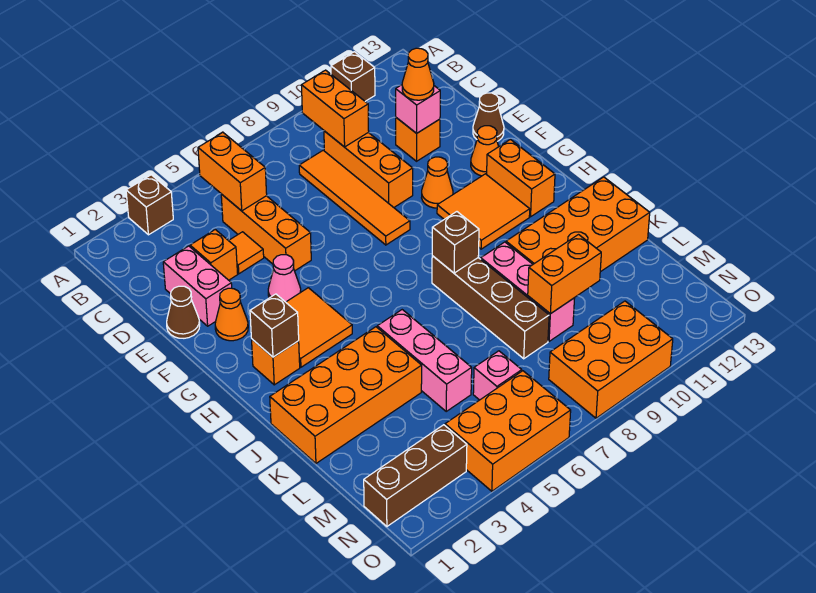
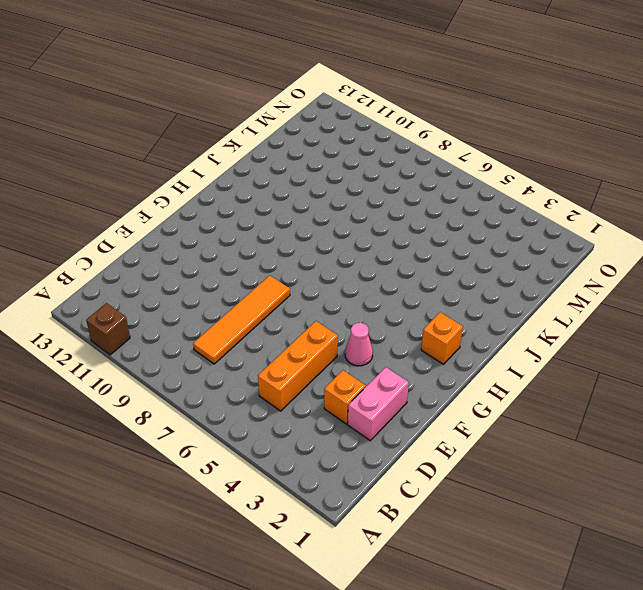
none -> brown 1x1 brick [126,175,173,235]
none -> orange 1x3 brick [324,131,413,207]
none -> orange 1x1 tile [229,232,264,274]
none -> orange 1x1 brick [396,118,440,161]

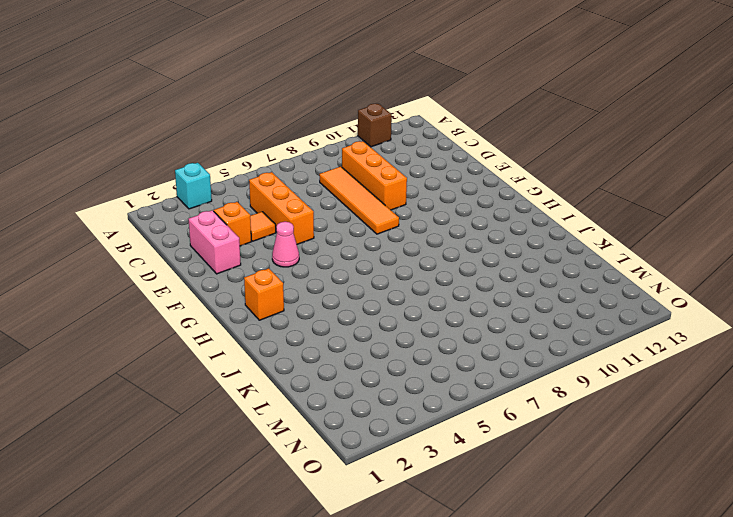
cyan 1x1 brick [175,163,212,209] -> brown 1x1 brick [126,175,173,235]
none -> orange 1x1 brick [396,118,440,161]
none -> brown 1x1 cone [167,286,200,338]
none -> brown 1x1 cone [473,93,504,141]
none -> orange 1x1 cone [215,288,248,341]

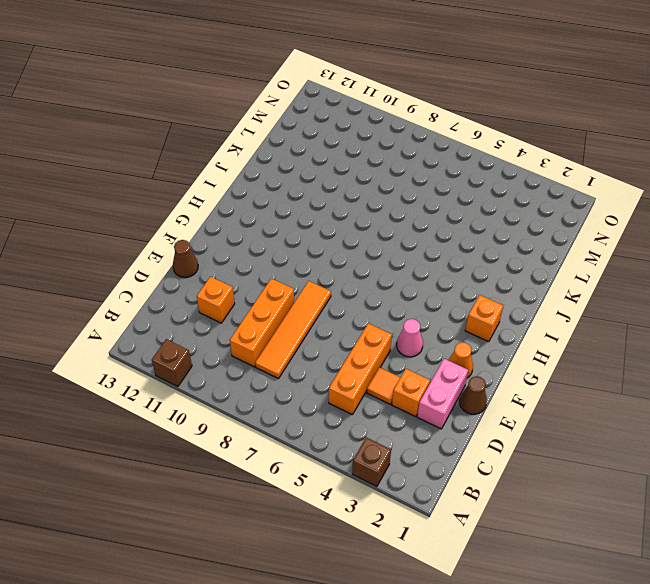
none -> orange 1x1 cone [422,157,453,208]
none -> orange 1x1 cone [471,126,499,176]
none -> orange 2x2 tile [286,288,352,367]
none -> orange 2x2 tile [437,174,530,249]

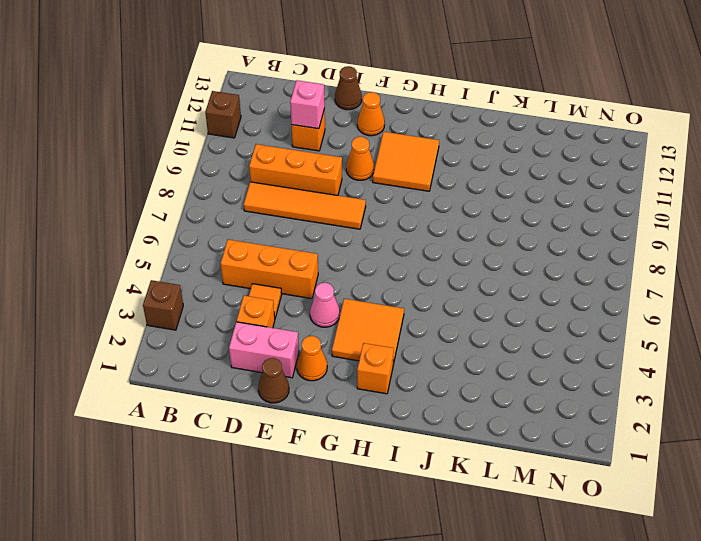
none -> orange 1x2 brick [487,140,555,217]
none -> brown 1x4 brick [432,256,549,359]
none -> orange 2x4 brick [270,327,422,463]
none -> pink 1x3 brick [377,310,472,411]

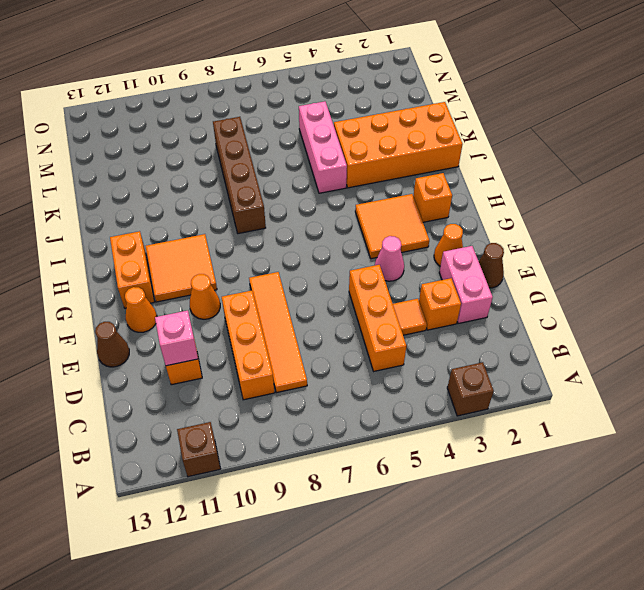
none -> pink 1x3 brick [481,242,575,341]
none -> orange 2x4 brick [506,177,650,272]
none -> pink 1x1 brick [473,351,522,400]
none -> brown 1x3 brick [364,425,467,526]

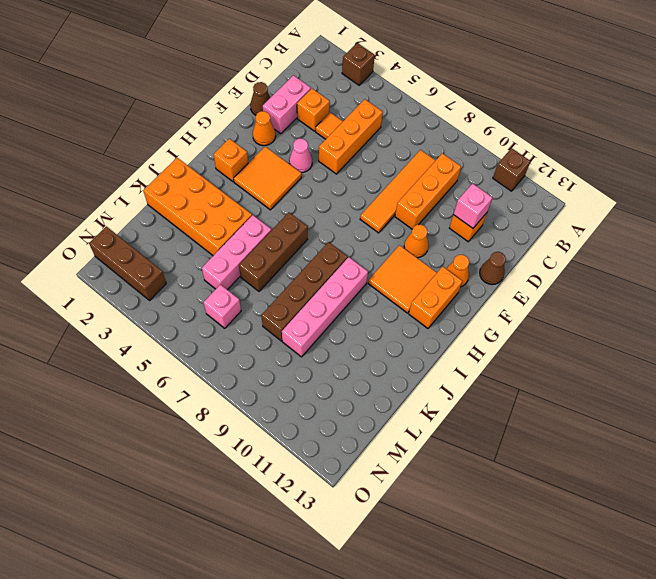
brown 1x3 brick [239,212,308,291] -> none
pink 1x4 brick [282,257,368,357] -> pink 1x3 brick [481,242,575,341]
none -> orange 2x4 brick [506,177,650,272]
none -> orange 2x3 brick [445,371,571,491]
none -> orange 2x3 brick [549,301,673,418]
none -> orange 1x2 brick [198,133,267,211]

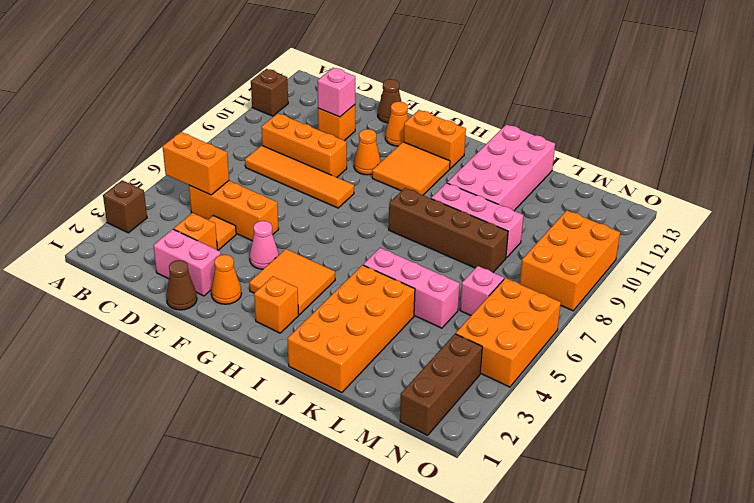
pink 2x4 brick [447,125,555,211] -> orange 2x4 brick [506,177,650,272]
none -> orange 1x2 brick [301,70,369,147]
none -> brown 1x1 brick [250,294,299,357]
none -> brown 1x1 brick [432,212,479,273]
none -> orange 1x2 brick [528,235,601,314]

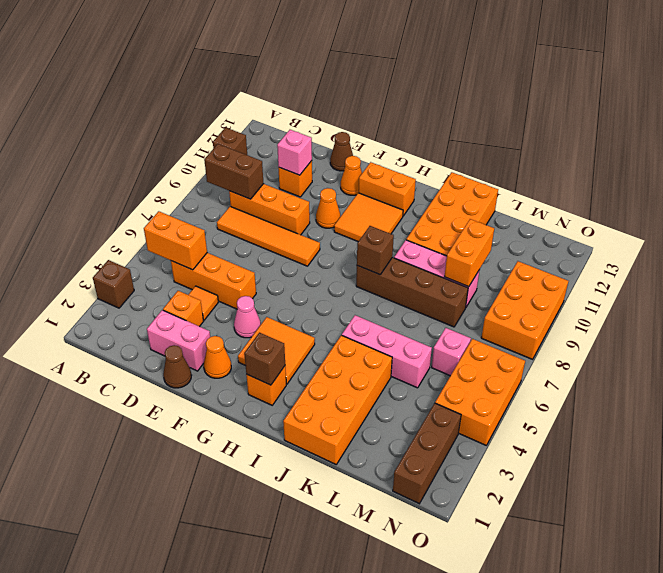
brown 1x2 brick [204,144,264,199] -> orange 1x2 brick [301,70,369,147]
none -> orange 1x1 cone [402,48,434,100]

